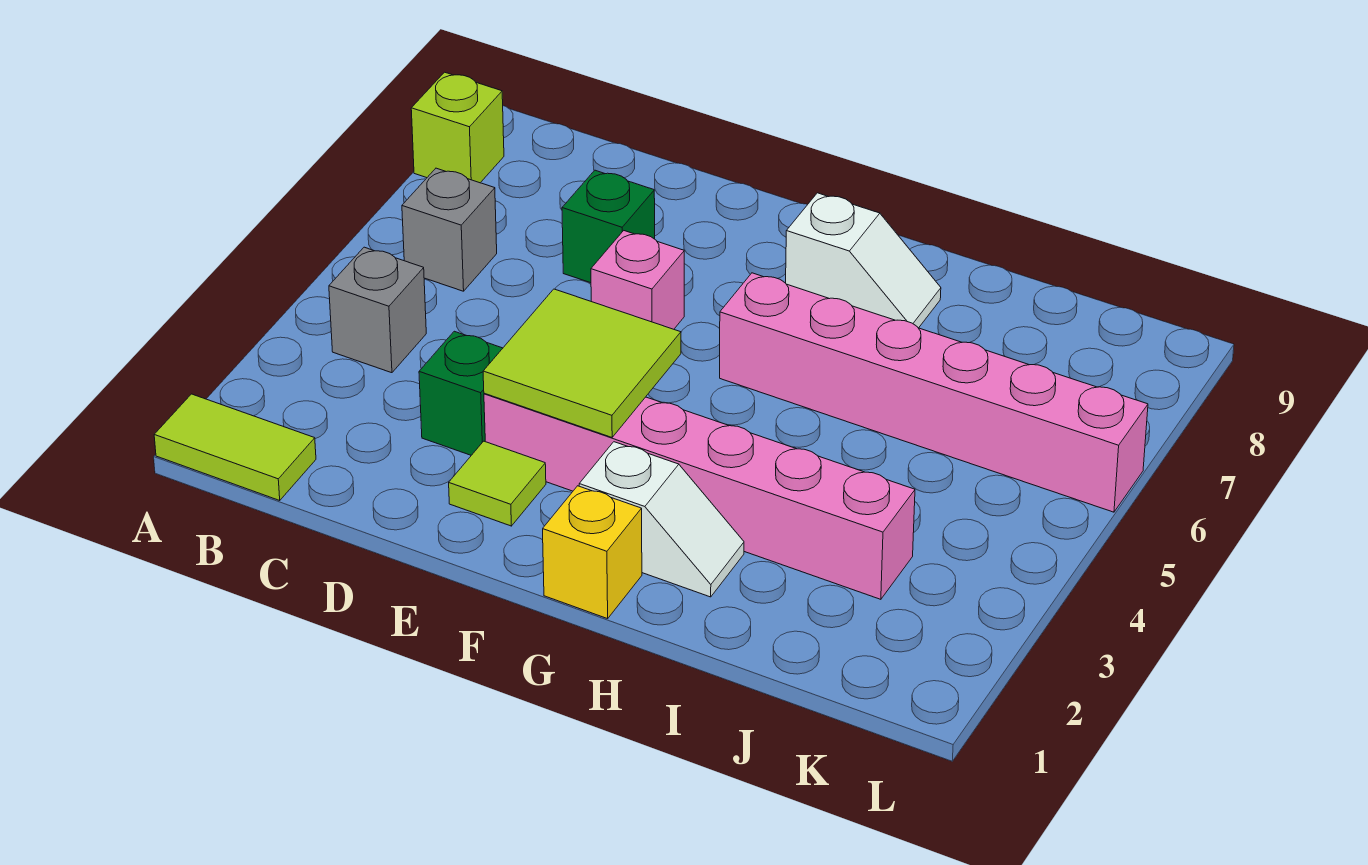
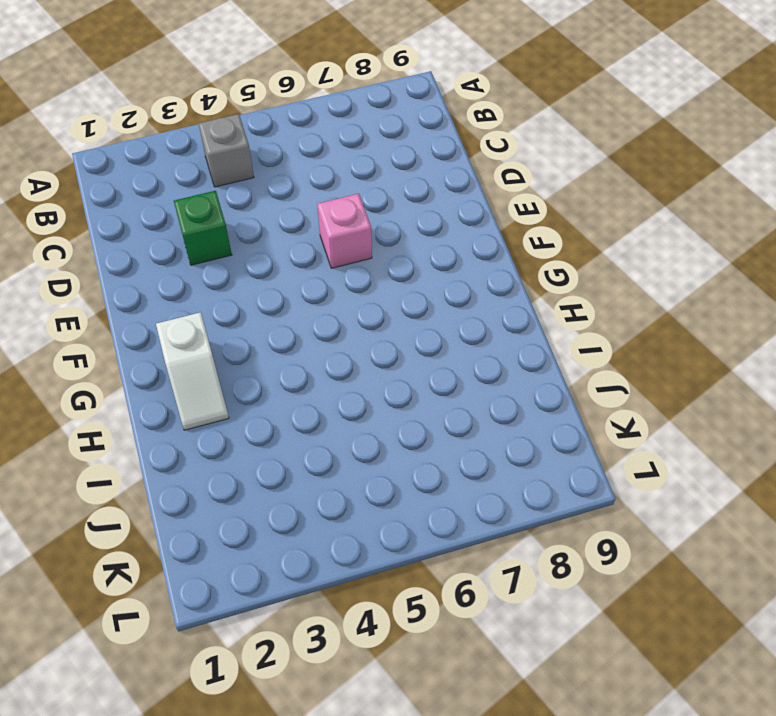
none -> lime 1x2 tile [154,394,316,500]
none -> lime 1x1 brick [411,72,504,183]
none -> grey 1x1 brick [402,168,497,291]

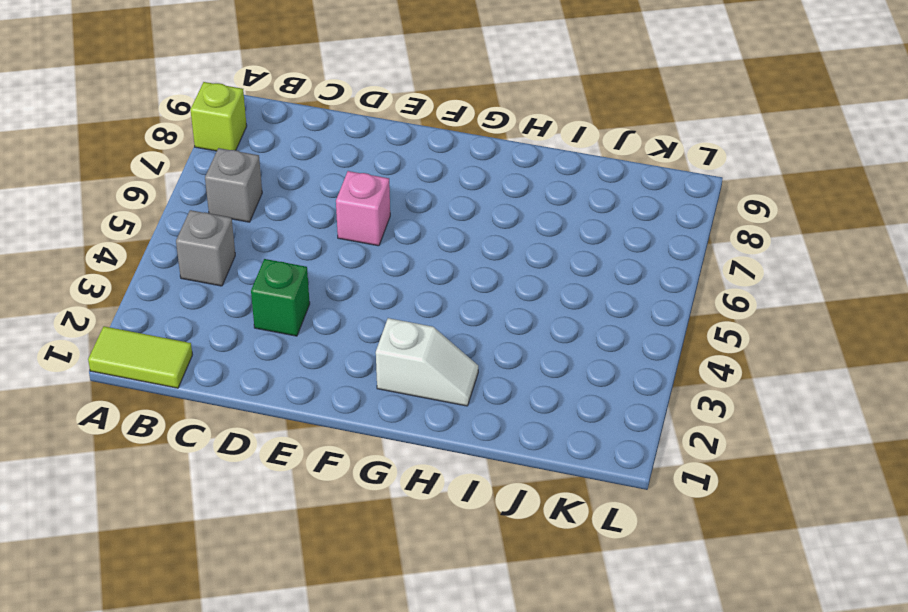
none -> green 1x1 brick [562,170,655,283]
none -> lime 1x1 tile [449,441,546,526]
none -> pink 1x6 brick [484,393,915,599]

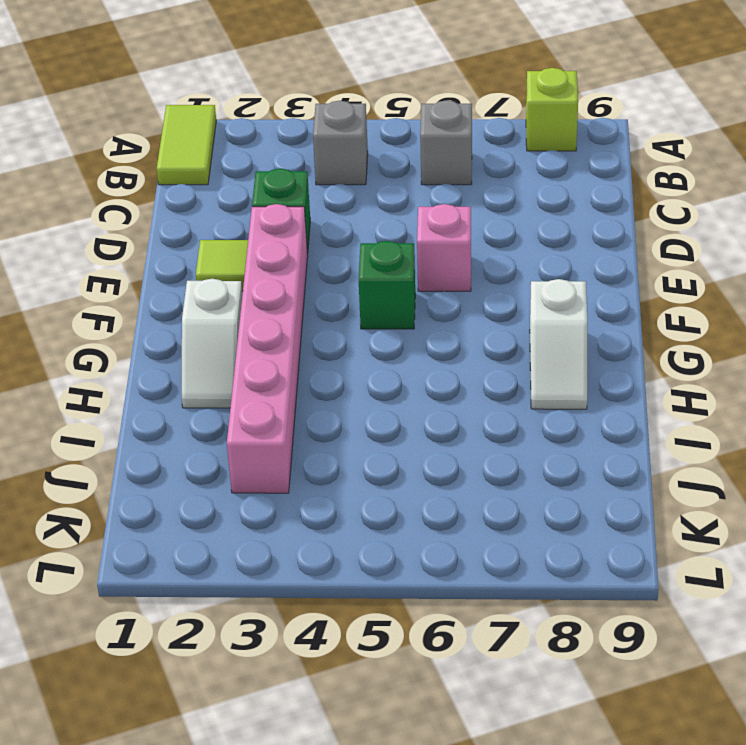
green 1x1 brick [359,241,415,329] -> green 1x1 brick moved to [562,170,655,283]
none -> yellow 1x1 brick [543,486,642,619]
none -> pink 1x6 brick [720,273,1148,512]
none -> lime 2x2 tile [483,289,681,437]

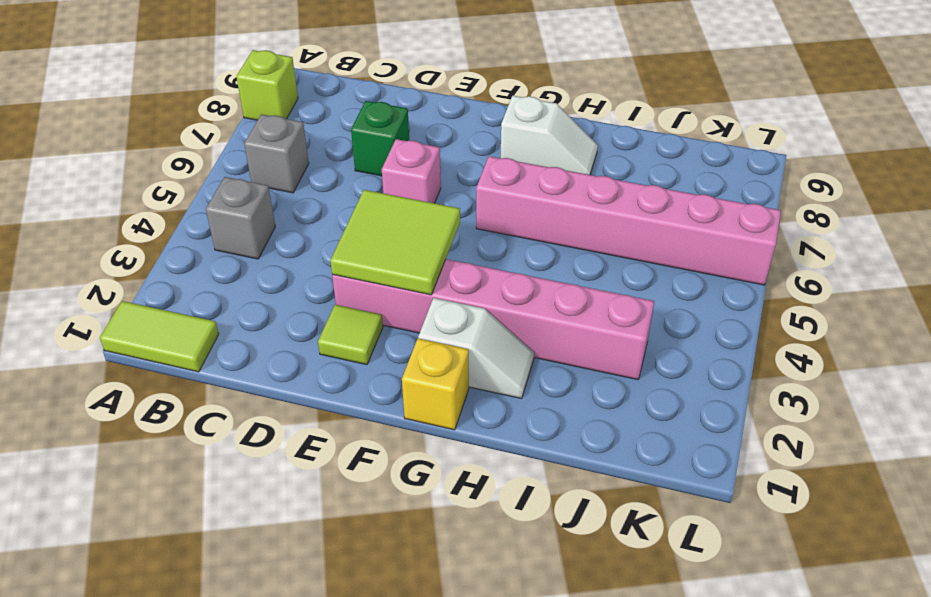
none -> green 1x1 brick [419,331,503,455]

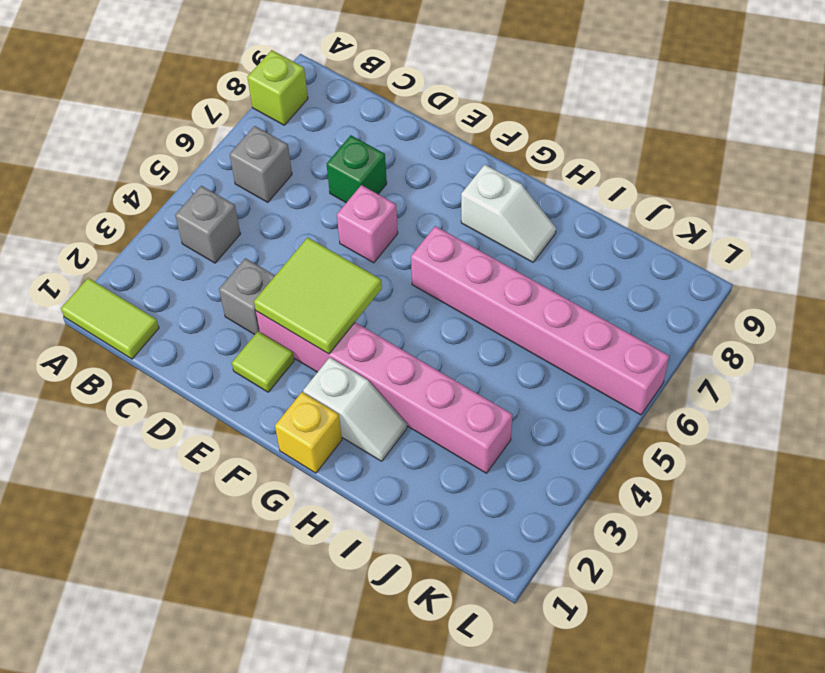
grey 1x1 brick [219,258,275,334] -> green 1x1 brick [419,331,503,455]

